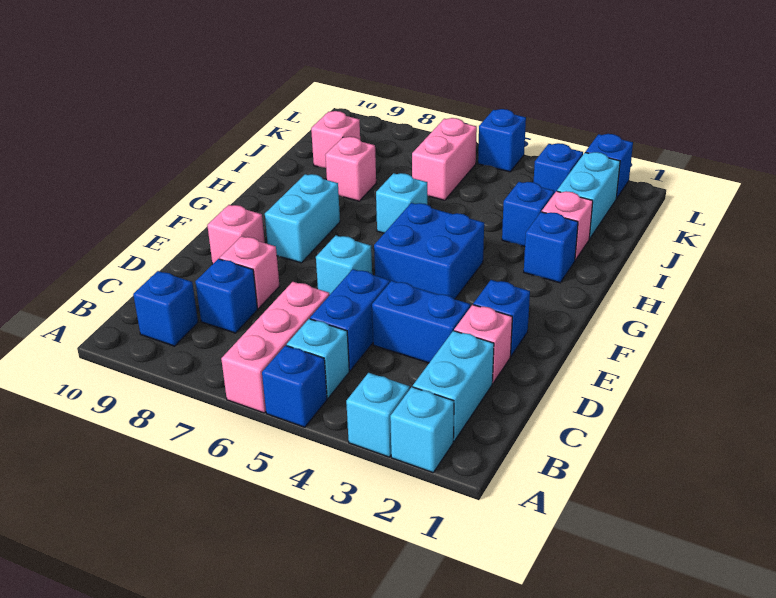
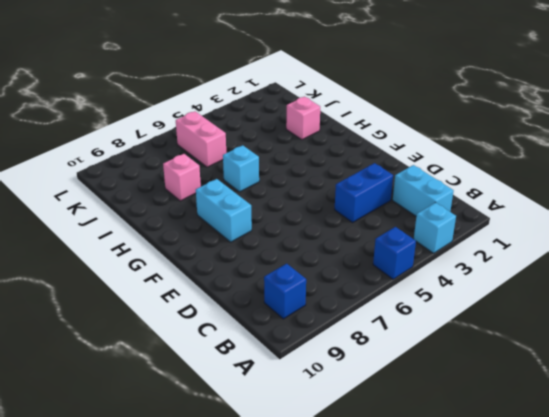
none -> cyan 1x1 brick [390,387,454,473]
none -> pink 1x3 brick [221,282,330,413]
none -> cyan 1x1 brick [287,319,349,398]

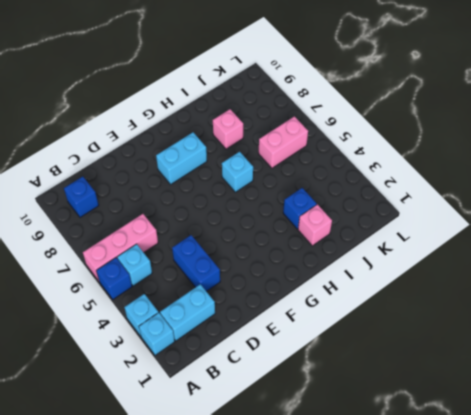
none -> blue 1x2 brick [310,269,390,371]
none -> blue 1x1 brick [195,259,258,333]
none -> pink 1x1 brick [454,305,512,383]

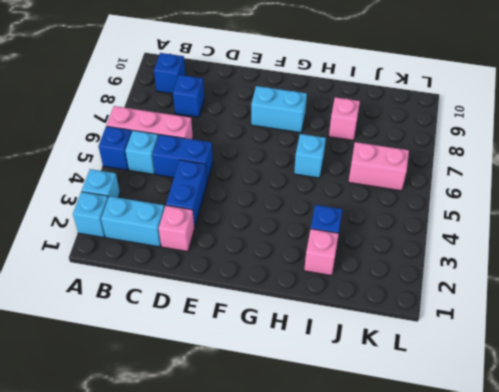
none -> pink 1x1 brick [220,236,280,309]
none -> blue 1x1 brick [473,280,530,356]
none -> cyan 1x1 brick [316,236,372,294]

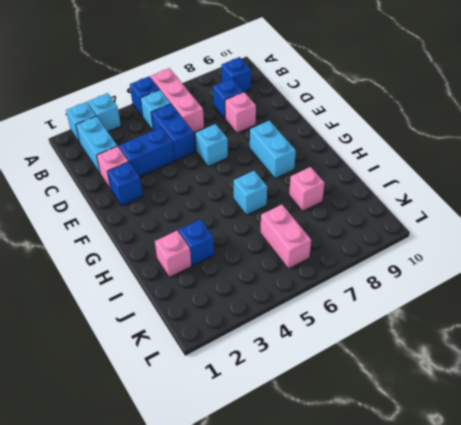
none -> pink 1x1 brick [207,205,265,264]
none -> blue 2x2 brick [374,203,484,299]
none -> blue 1x1 brick [524,212,578,283]

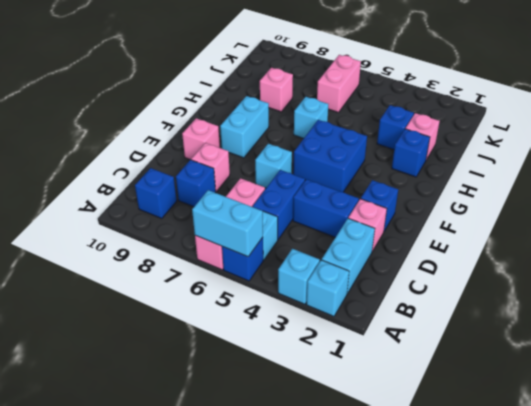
cyan 1x2 brick [192,190,263,257] -> cyan 1x2 brick turned to [557,152,620,239]
none -> pink 1x1 brick [311,111,360,168]
none -> blue 1x1 brick [534,143,583,193]
none -> blue 1x1 brick [586,134,633,199]

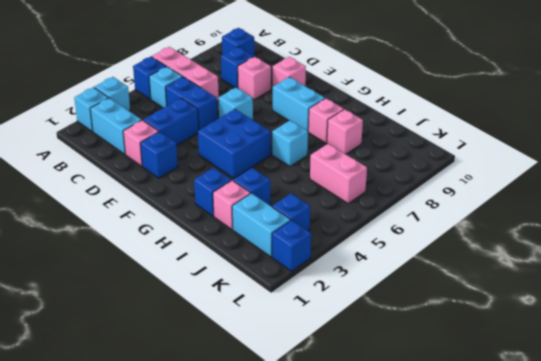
pink 1x1 brick [308,98,344,143] -> pink 1x1 brick moved to [311,111,360,168]
none -> blue 1x1 brick [478,109,526,172]

